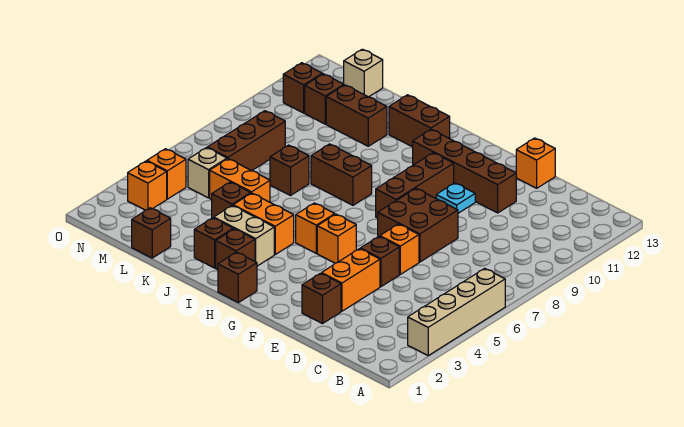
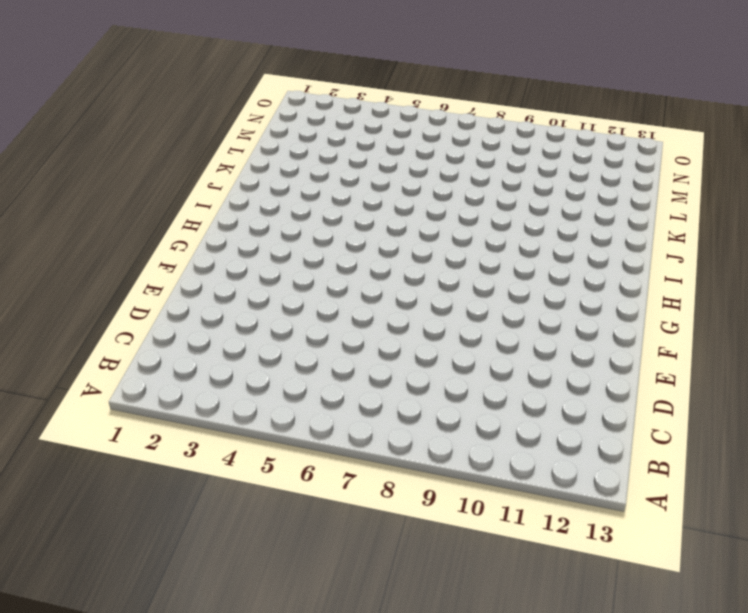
none -> tan 1x4 brick [408,268,505,355]
none -> brown 1x1 brick [302,273,341,324]
none -> orange 1x2 brick [322,249,380,311]
none -> brown 1x1 brick [360,237,399,287]

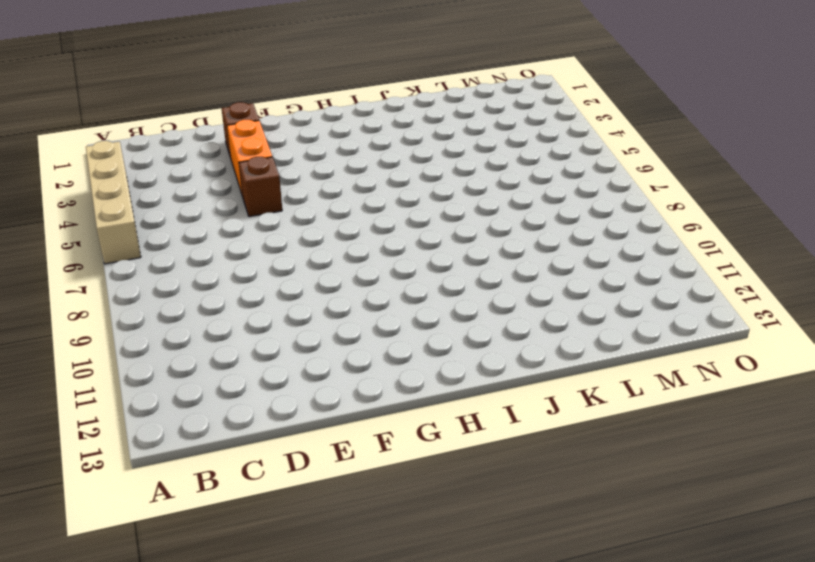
none -> orange 1x1 brick [380,224,419,274]
none -> brown 2x2 brick [378,188,458,262]
none -> brown 1x4 brick [413,129,516,213]
none -> orange 1x1 brick [516,138,555,188]

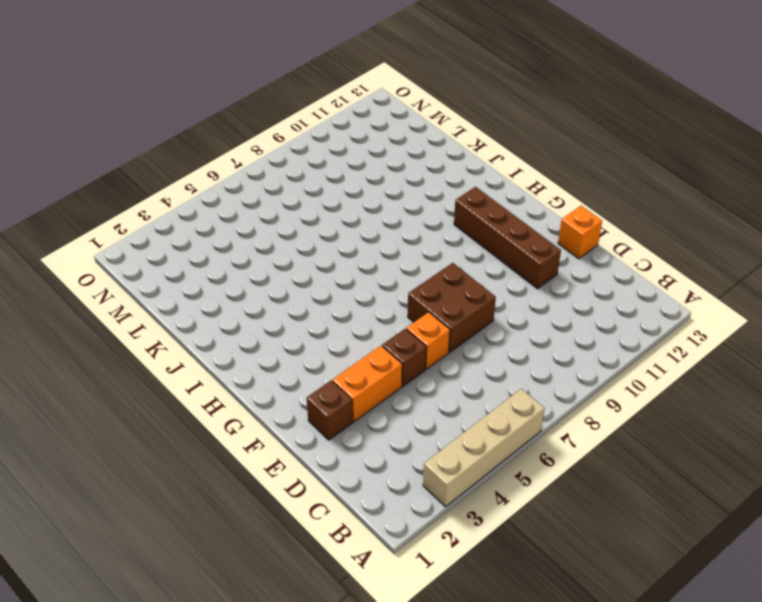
none -> cyan 1x1 plate [436,183,475,213]
none -> orange 1x1 brick [317,214,356,263]
none -> brown 1x3 brick [376,153,454,218]
none -> brown 1x1 brick [218,252,257,302]

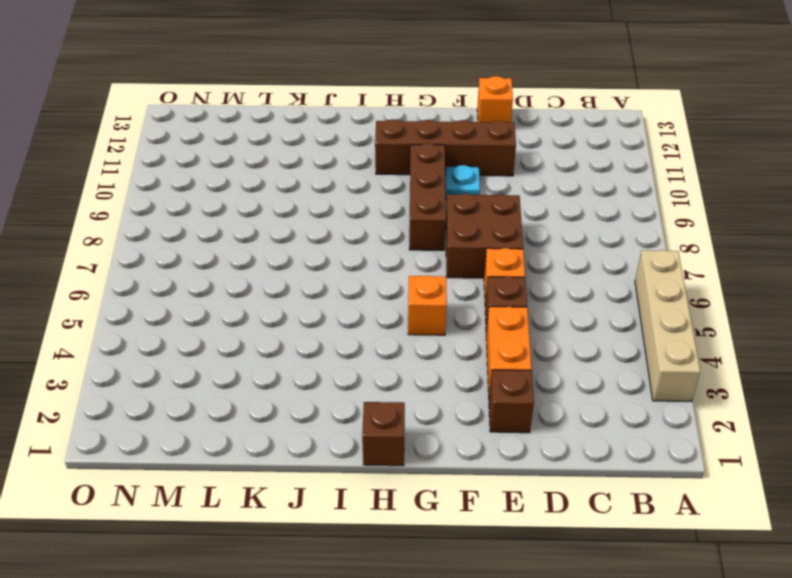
none -> orange 1x1 brick [296,203,335,253]
none -> brown 1x1 brick [216,229,255,270]
none -> tan 1x2 brick [214,205,274,266]
none -> orange 1x2 brick [233,193,294,254]

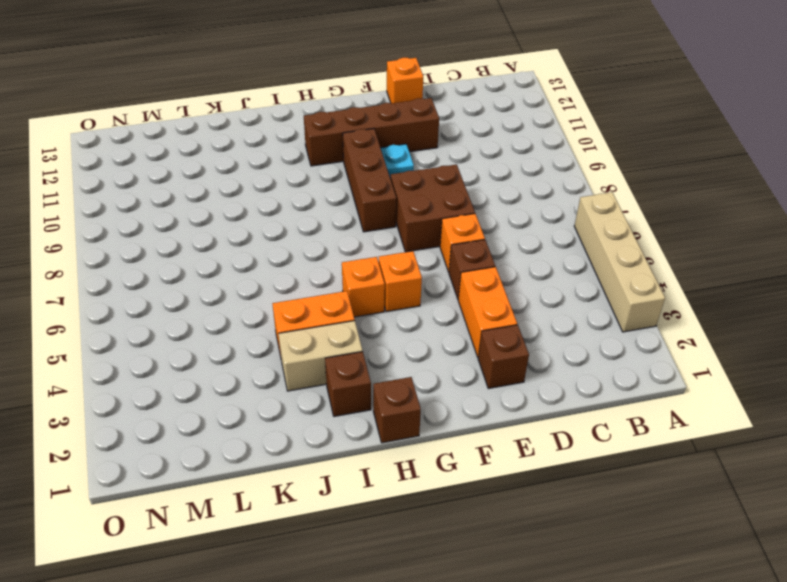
none -> brown 1x2 brick [311,144,372,205]
none -> brown 1x2 brick [389,95,450,147]
none -> brown 1x1 brick [194,218,233,268]
none -> brown 1x1 brick [212,182,251,218]

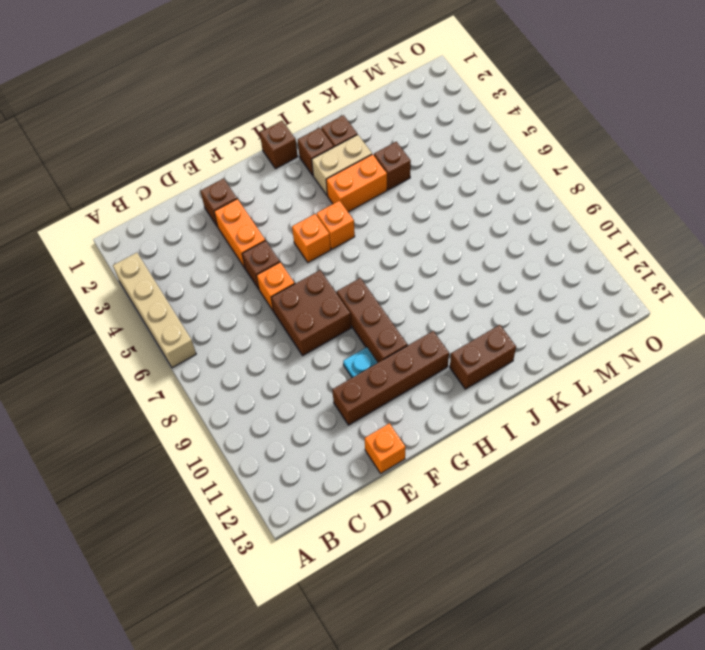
none -> brown 1x2 brick [311,144,372,205]
none -> orange 1x2 brick [210,159,270,202]
none -> brown 1x1 brick [270,145,309,195]
none -> brown 1x2 brick [326,85,387,146]

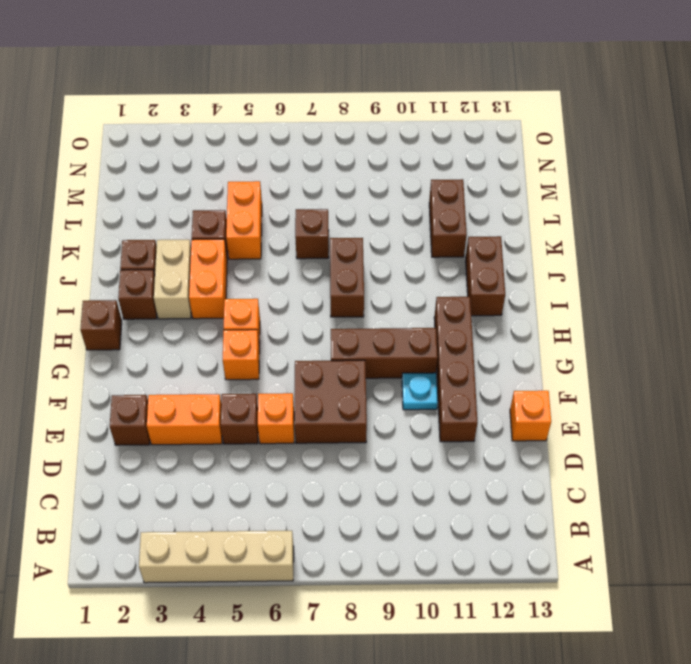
none -> brown 1x1 brick [132,208,171,258]
none -> tan 1x1 brick [188,148,227,198]
none -> brown 1x3 brick [207,111,285,171]
none -> brown 1x1 brick [305,74,344,124]

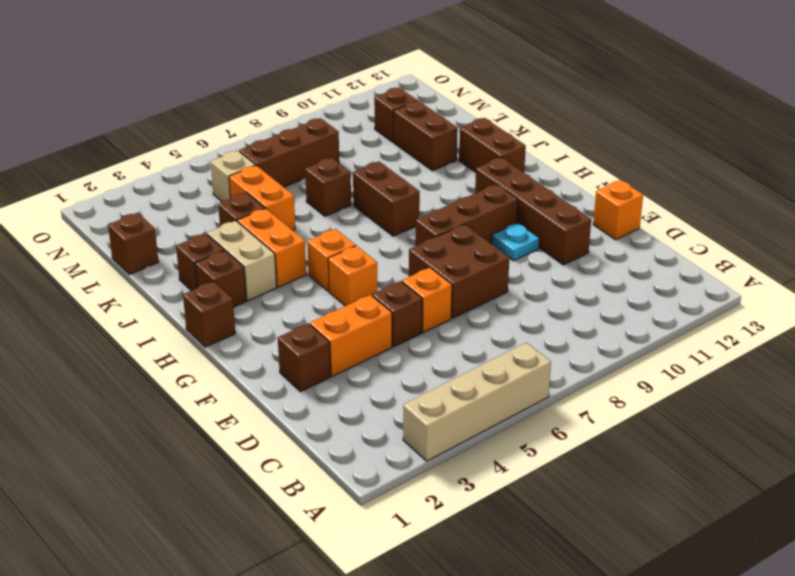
none -> tan 1x1 brick [344,49,383,97]
none -> orange 1x1 brick [128,161,167,210]
none -> orange 1x1 brick [147,149,186,199]
none -> brown 1x1 brick [283,63,322,113]

